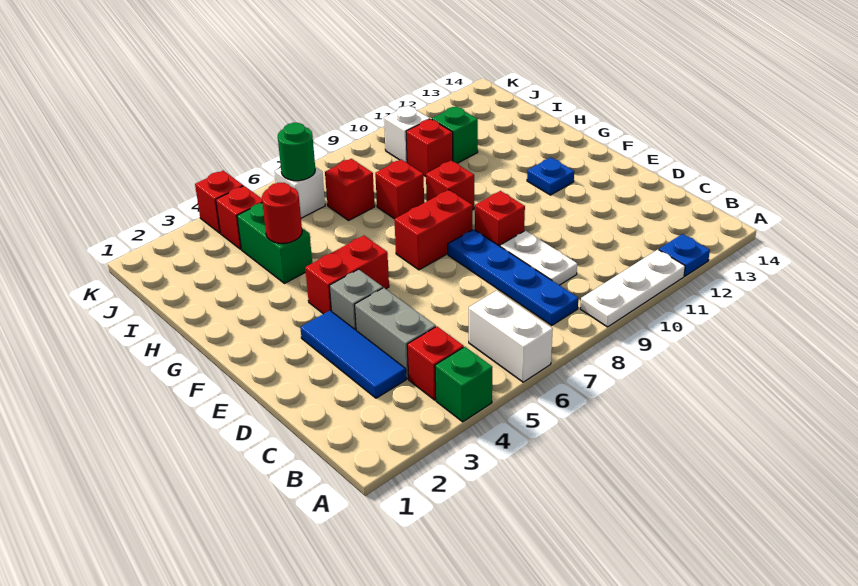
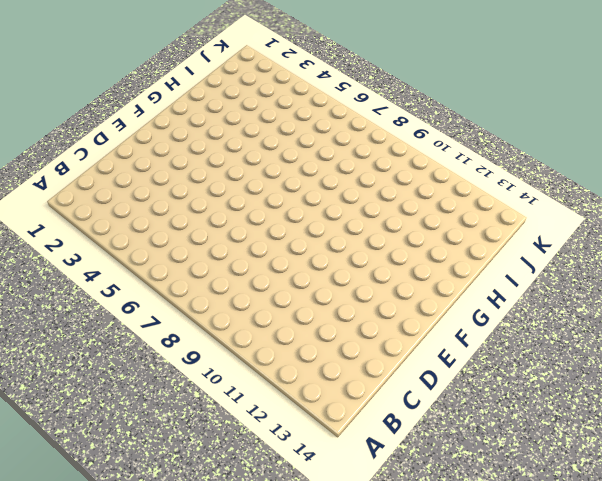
none -> green 1x1 brick [435,347,492,422]
none -> white 1x2 brick [469,290,553,382]
none -> white 1x3 plate [580,250,685,327]

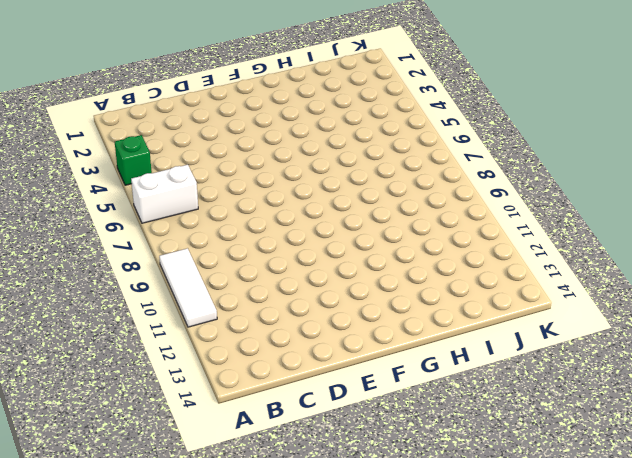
white 1x3 tile [159,248,217,327] -> white 1x3 plate [580,250,685,327]
none -> blue 1x1 plate [659,234,710,276]
none -> red 1x1 brick [407,327,464,400]
none -> blue 1x4 plate [448,229,578,325]

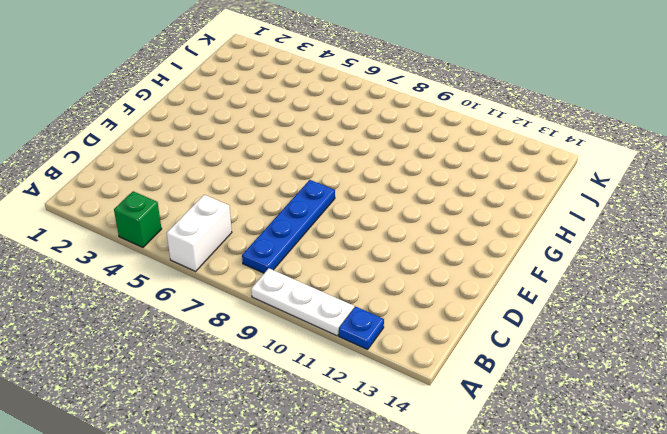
none -> red 1x1 brick [407,327,464,400]
none -> blue 1x3 tile [300,311,406,398]
none -> grey 1x2 brick [355,288,436,379]

